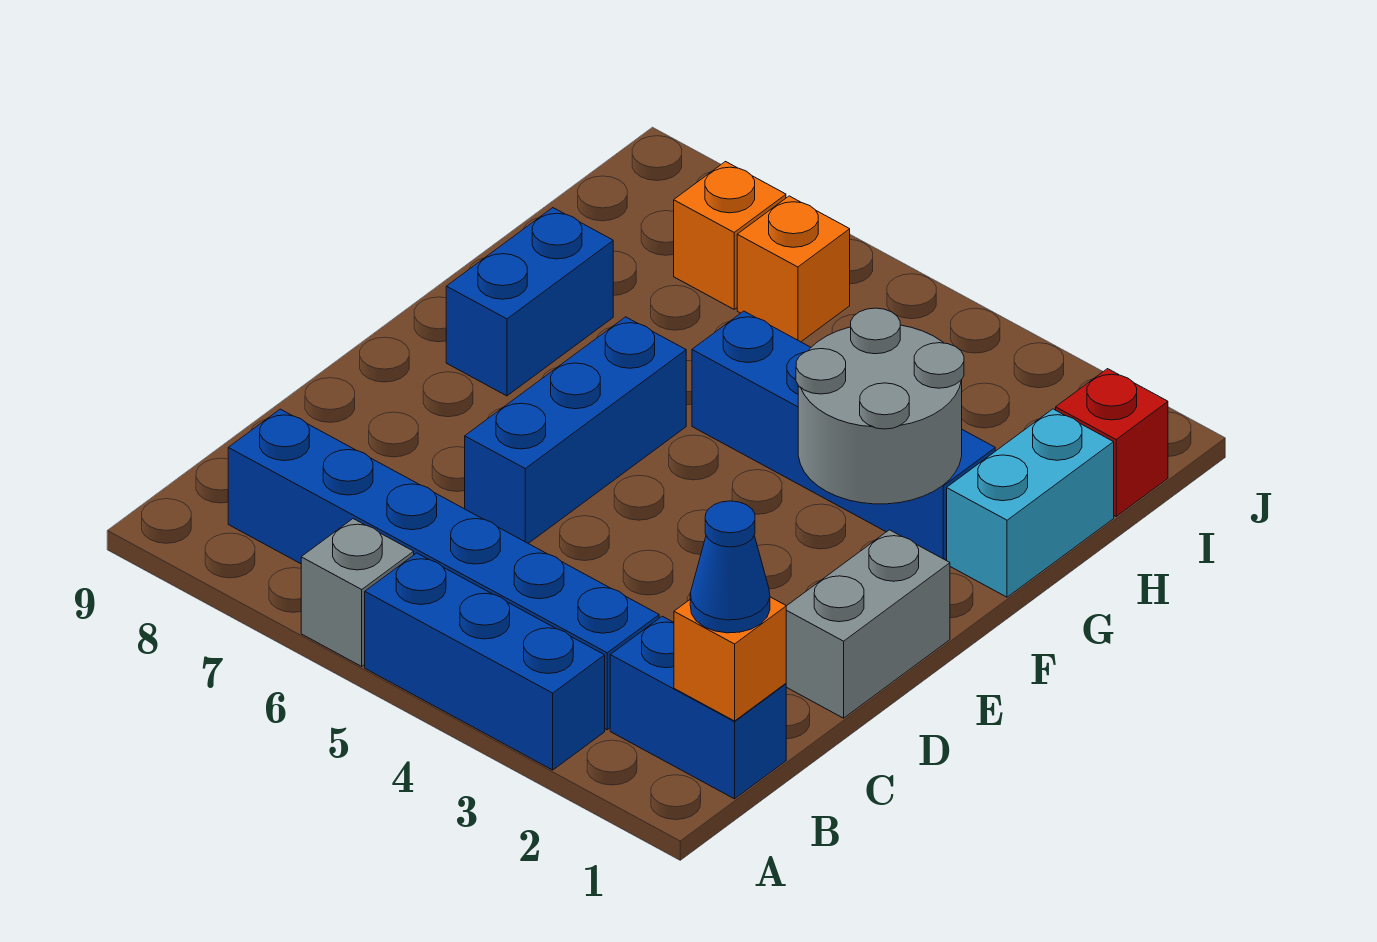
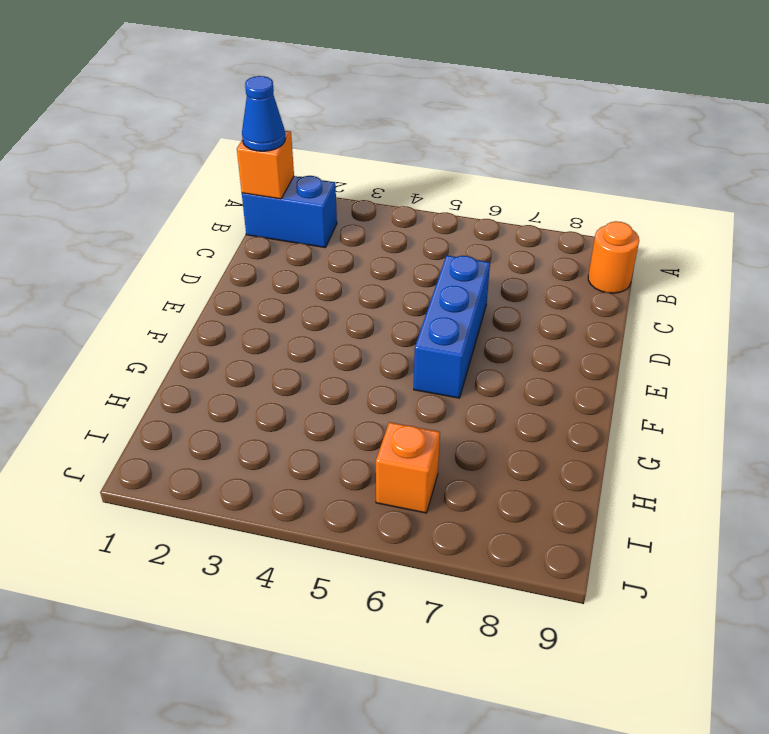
orange 1x1 round brick [588,221,639,293] -> none
none -> blue 1x3 brick [365,553,605,770]
none -> grey 1x1 brick [301,519,414,666]
none -> blue 1x6 brick [228,409,659,730]

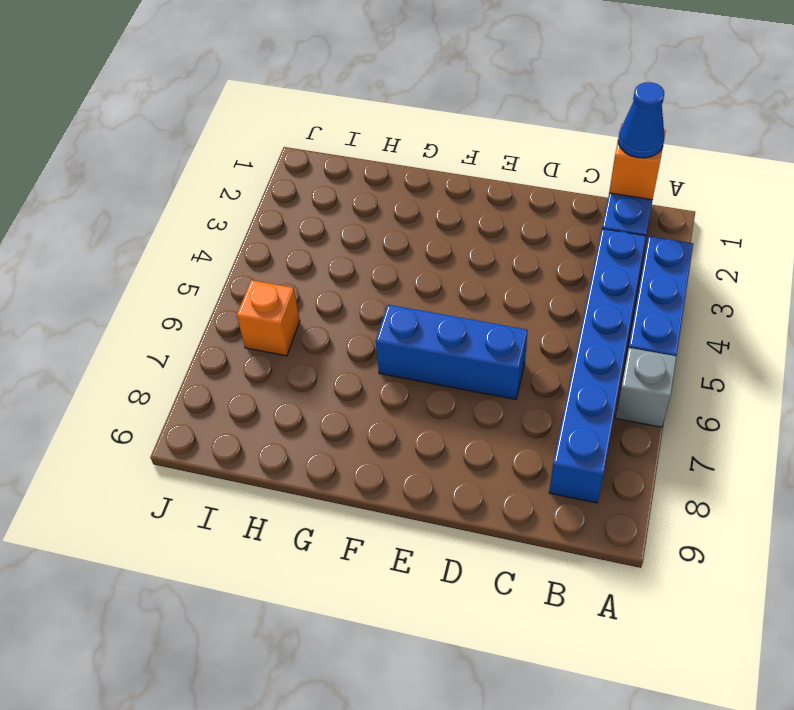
none -> grey 1x2 brick [786,530,950,718]
none -> blue 1x2 brick [446,208,613,396]
none -> cyan 1x2 brick [947,409,1114,597]

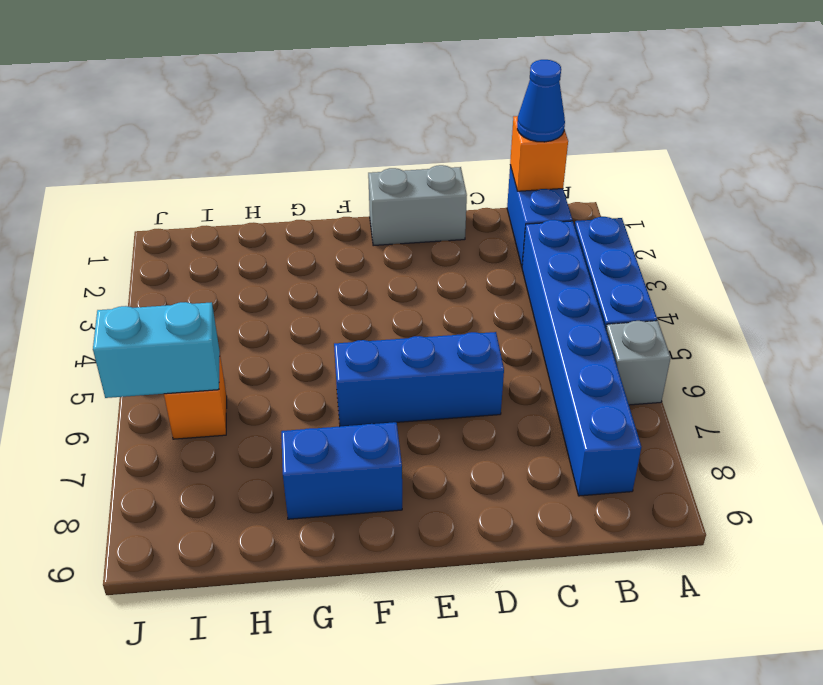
cyan 1x2 brick [93,302,220,398] -> cyan 1x2 brick moved to [947,409,1114,597]
none -> blue 1x4 brick [692,311,995,561]
none -> red 1x1 brick [1056,369,1168,516]
none -> orange 1x1 brick [674,162,786,309]

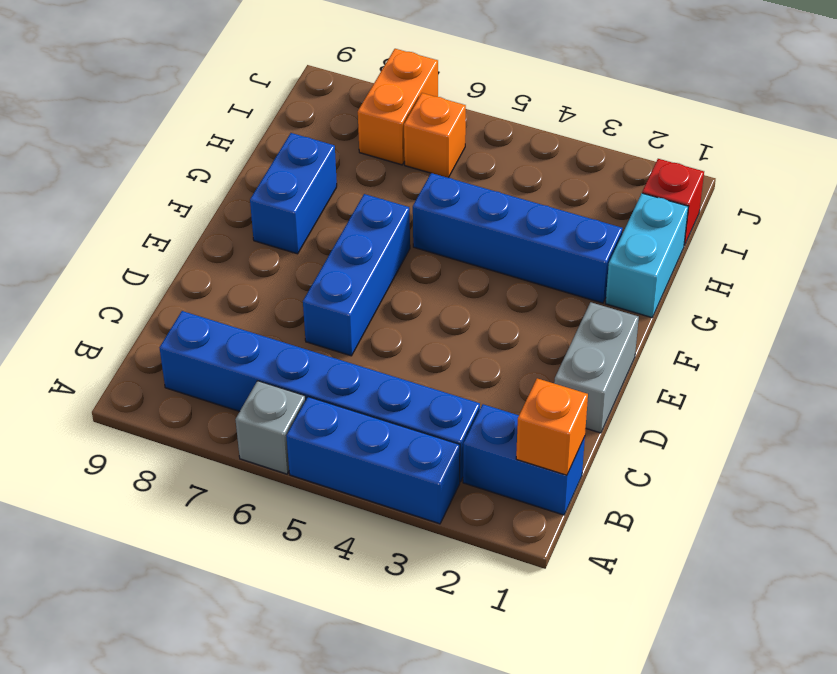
orange 1x2 brick [358,49,438,165] -> orange 1x1 brick [674,162,786,309]
none -> grey 2x2 round brick [796,308,964,504]
none -> blue 1x1 cone [690,501,770,633]

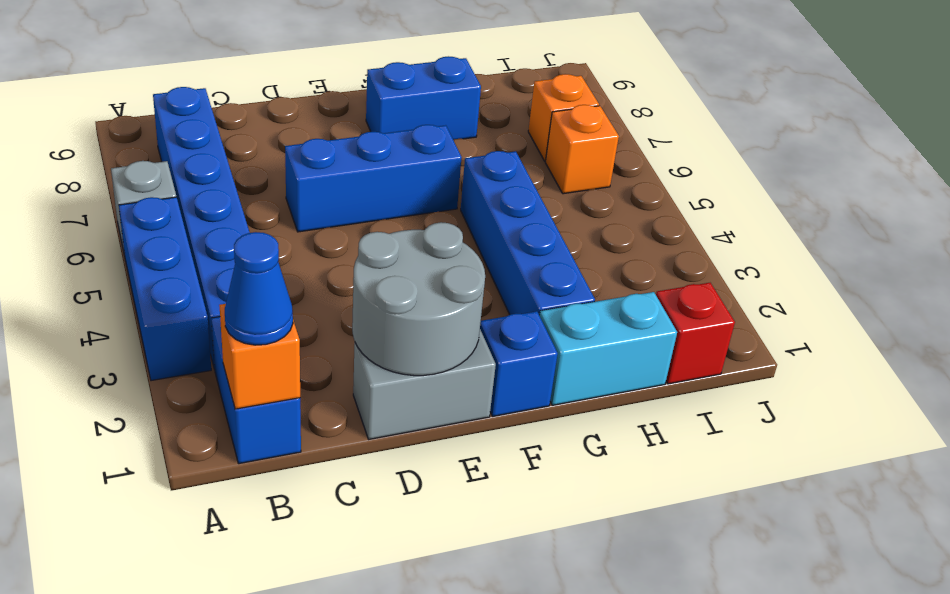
grey 2x2 round brick [352,222,485,376] -> grey 2x2 round brick moved to [796,308,964,504]
blue 1x1 brick [480,311,558,416] -> none

